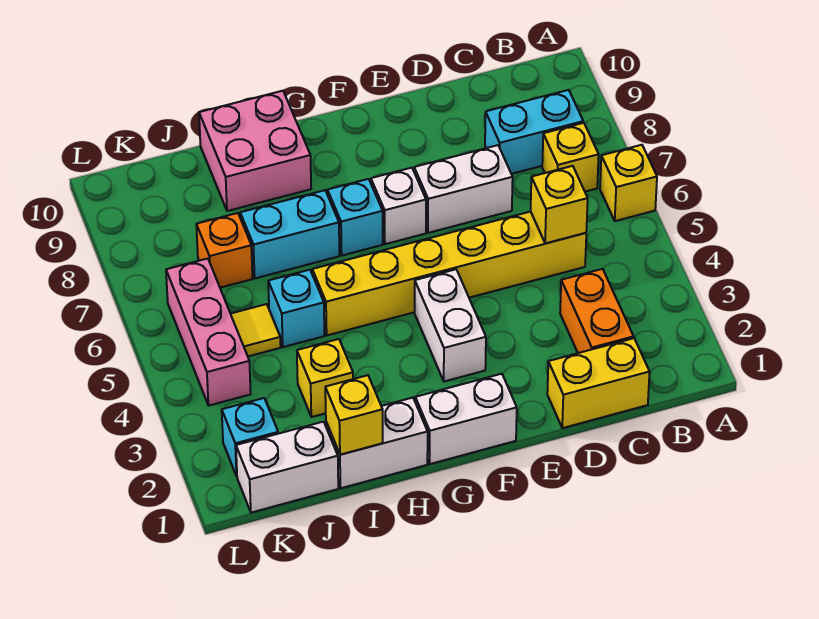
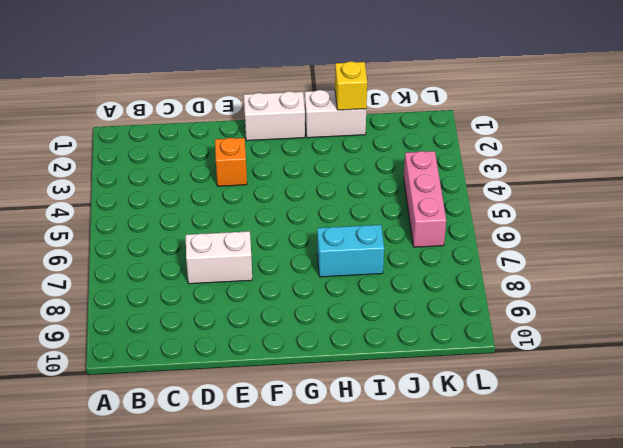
orange 1x1 brick [215,138,247,186] -> orange 1x1 brick moved to [196,213,252,288]
none -> yellow 1x1 brick [600,145,657,221]
none -> yellow 1x1 brick [542,123,599,192]
none -> cyan 1x2 brick [485,90,583,174]

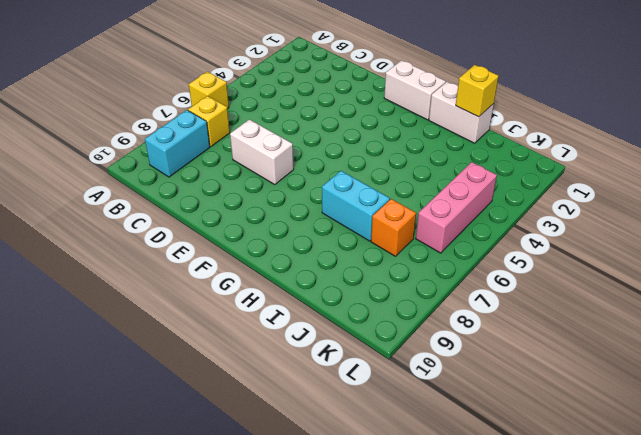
cyan 1x2 brick [145,110,210,177] -> cyan 1x2 brick turned to [485,90,583,174]
none -> yellow 1x2 brick [547,338,650,428]
none -> orange 1x2 brick [560,269,634,353]
none -> yellow 1x6 brick [312,212,586,335]

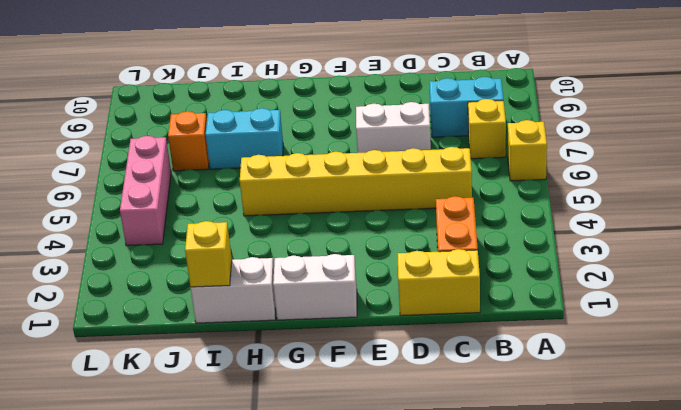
none -> white 1x2 brick [415,269,486,381]
none -> white 1x1 brick [371,168,426,244]
none -> cyan 1x1 brick [327,179,383,256]

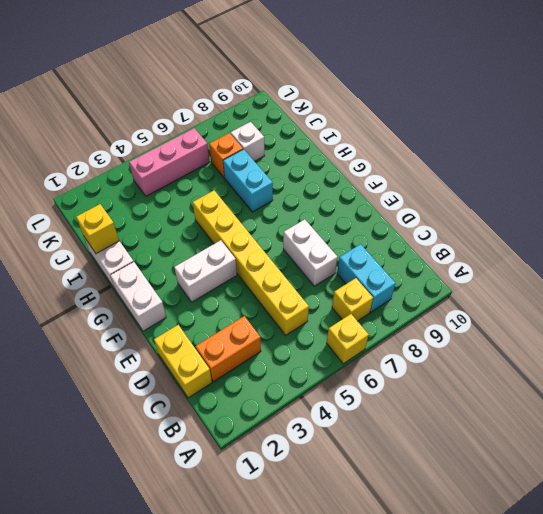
white 1x1 brick [231,122,264,161] -> white 1x1 brick moved to [371,168,426,244]
none -> cyan 1x1 brick [327,179,383,256]
none -> pink 2x2 brick [199,91,311,211]
none -> yellow 1x1 brick [297,339,353,417]

